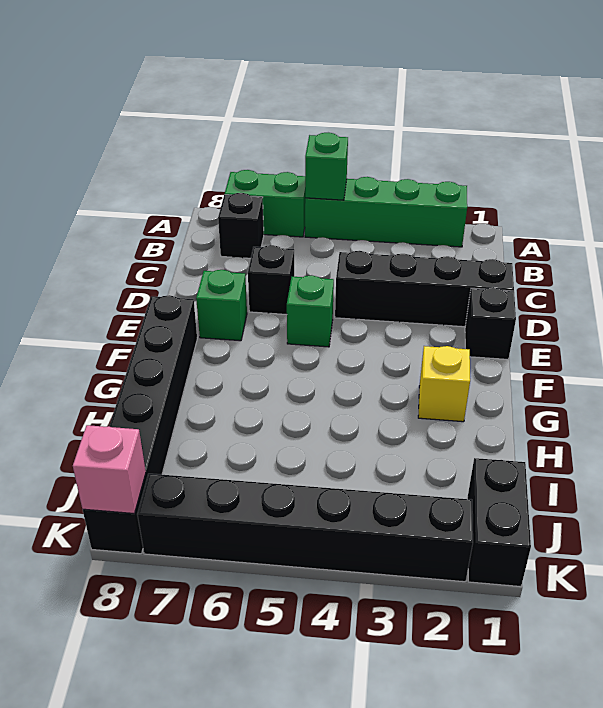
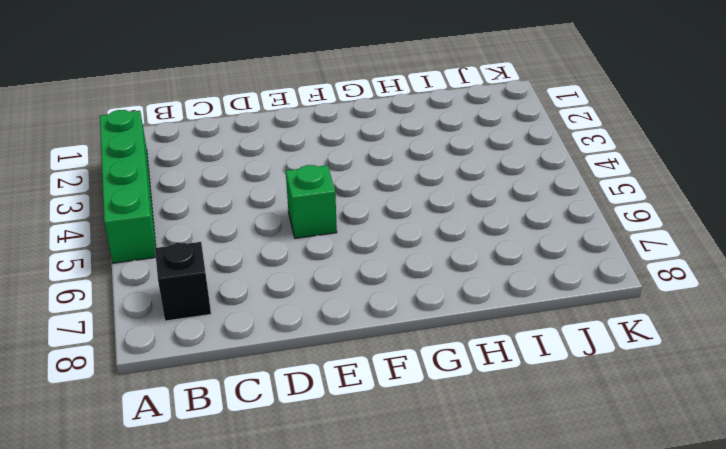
none -> green 1x2 brick [225,170,305,237]
none -> black 1x4 brick [335,251,514,327]
none -> black 1x1 brick [248,245,294,315]

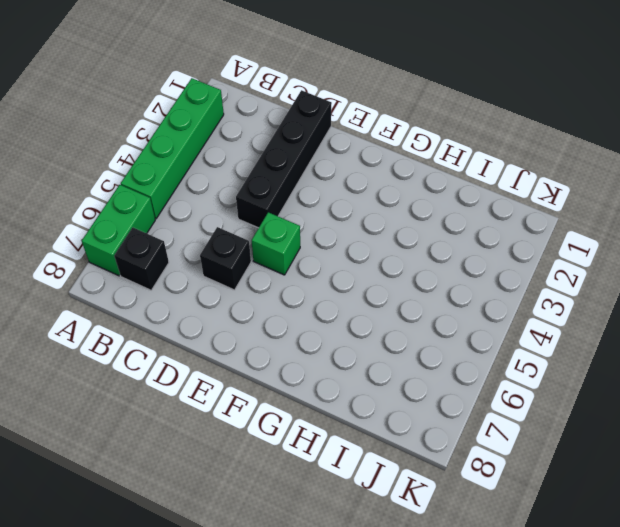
none -> black 1x1 brick [465,287,516,359]
none -> green 1x1 brick [196,270,247,341]
none -> black 1x6 brick [83,295,197,554]

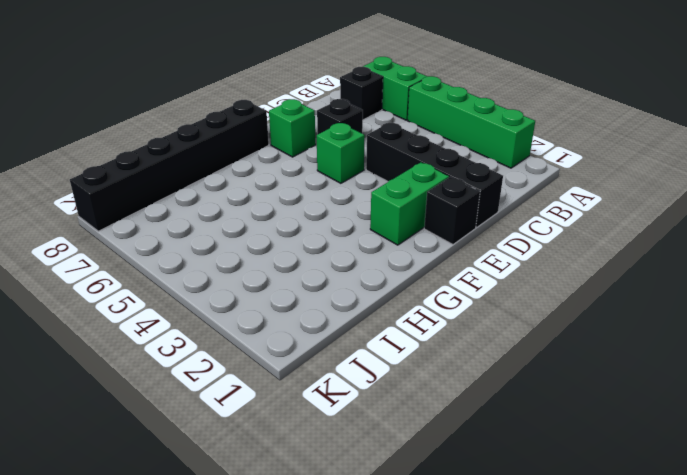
green 1x2 brick [370,162,449,245] -> none
none -> yellow 1x1 brick [418,346,470,422]
none -> black 1x2 brick [467,458,531,587]
none -> black 1x6 brick [137,474,473,582]

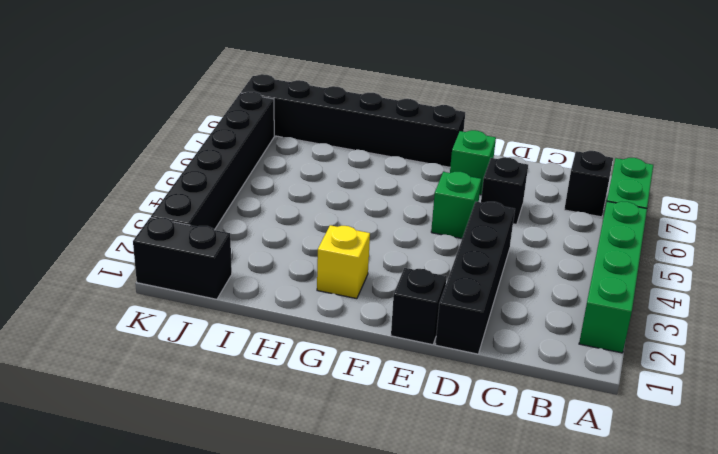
none -> green 1x1 brick [305,133,348,200]
none -> pink 1x1 brick [73,425,146,514]

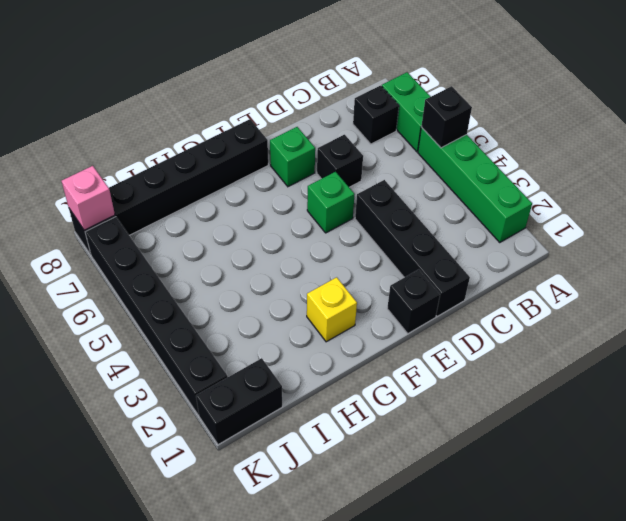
black 1x1 brick [421,86,472,148] -> green 1x1 brick [305,133,348,200]

